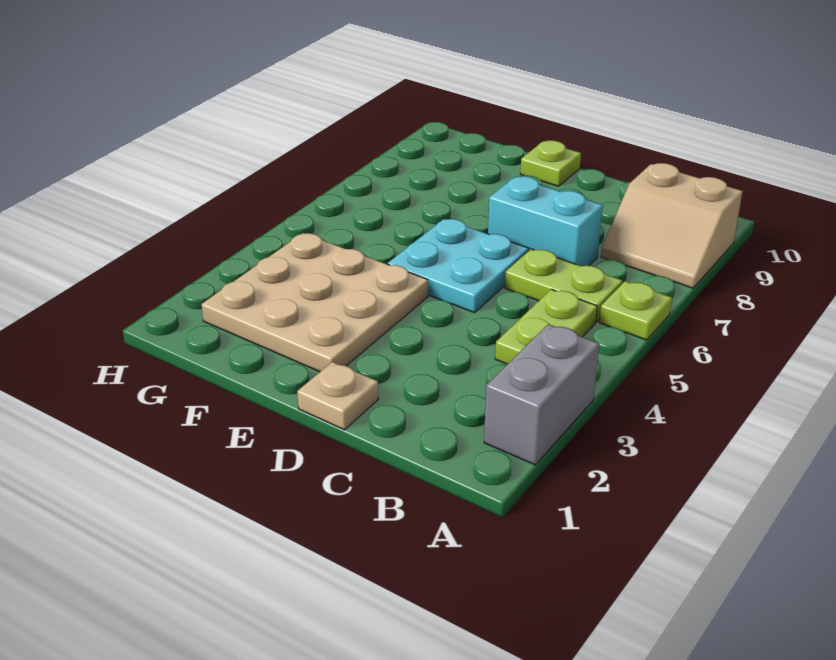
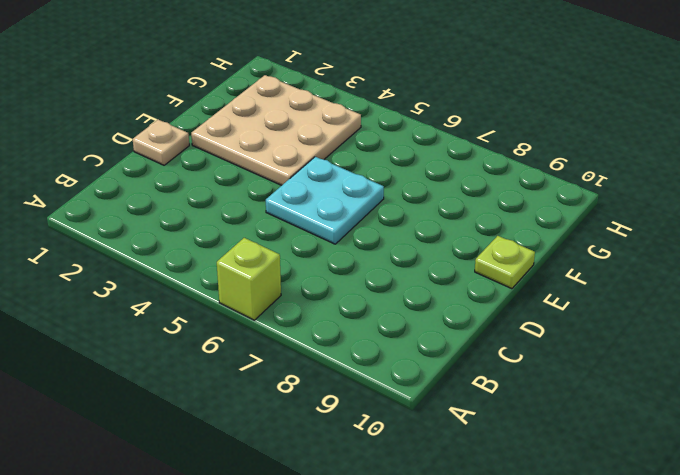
lime 1x1 brick [217,238,281,320] -> lime 1x1 plate [599,281,672,340]
none -> grey 1x2 brick [484,324,599,465]
none -> tan 2x2 slope [601,163,743,288]

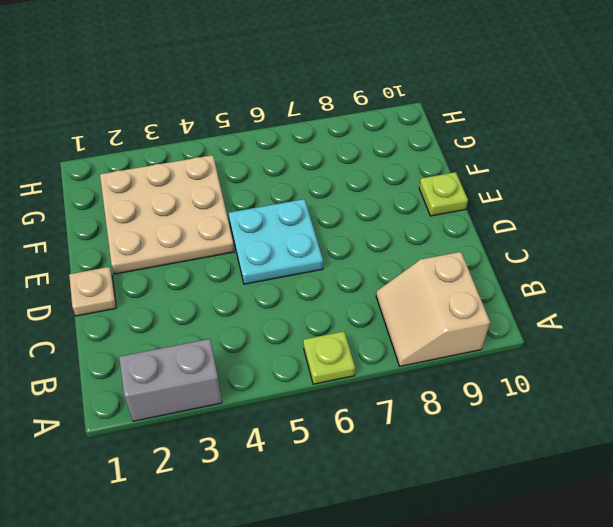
none -> lime 1x2 plate [495,289,597,364]
none -> lime 1x2 plate [505,249,622,322]

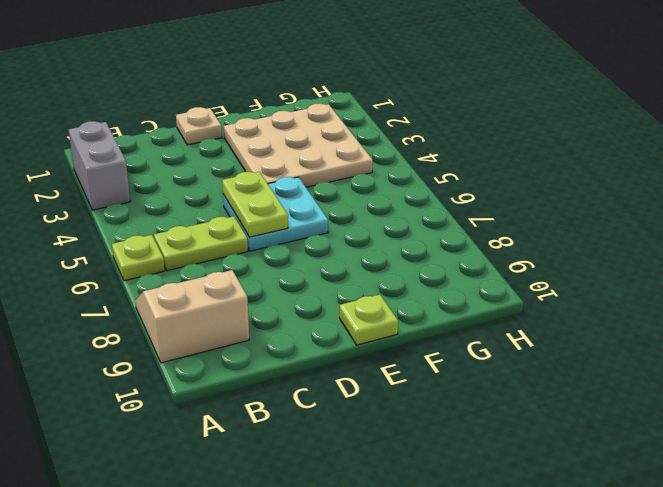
lime 1x2 plate [222,172,288,237] -> lime 1x2 plate moved to [495,289,597,364]
none -> cyan 1x2 brick [488,176,603,266]

